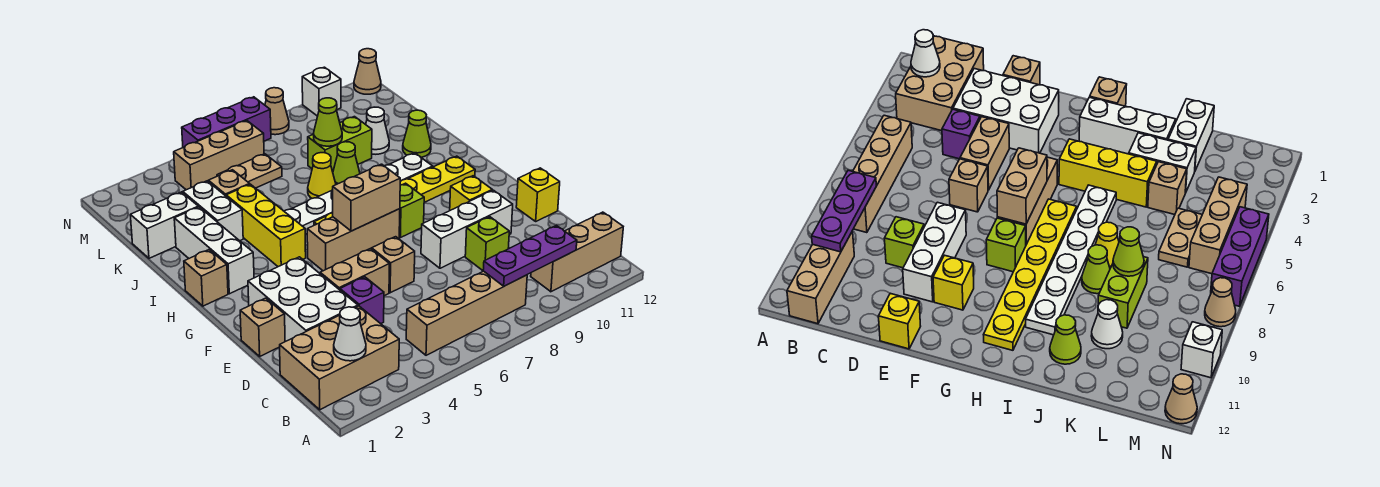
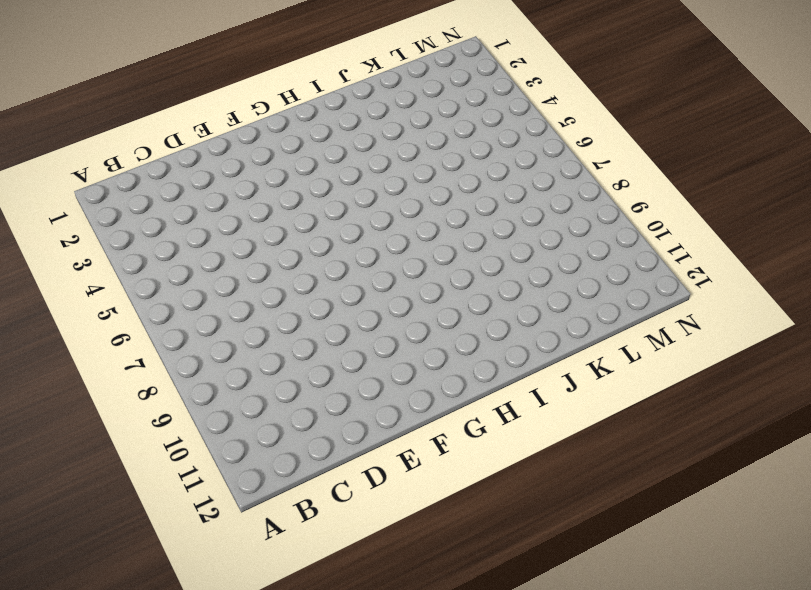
none -> tan 2x3 brick [280,306,399,410]
none -> tan 1x4 brick [406,271,527,355]
none -> tan 1x3 brick [531,212,623,292]
none -> white 2x3 brick [248,257,358,342]

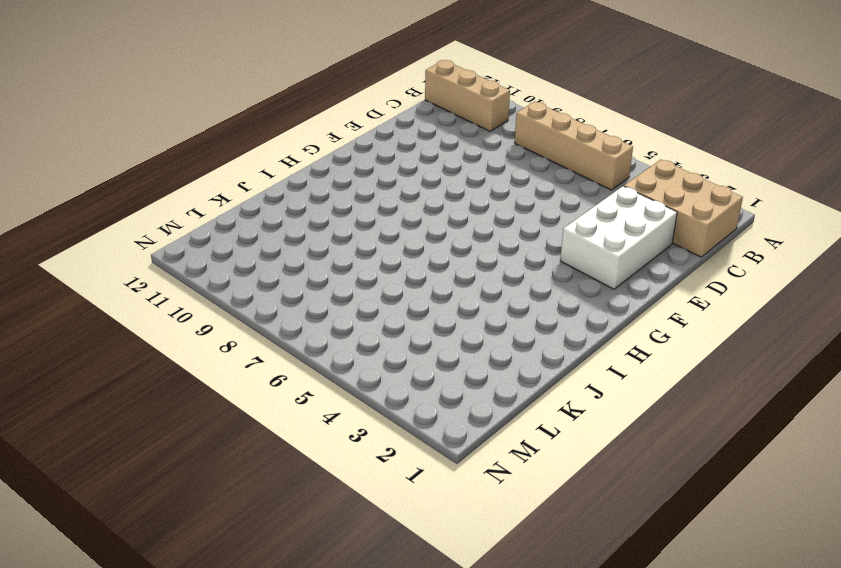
none -> purple 1x1 brick [340,277,384,324]
none -> lime 1x1 brick [465,217,509,271]
none -> tan 1x1 brick [240,298,285,356]
none -> tan 1x2 brick [320,249,389,296]

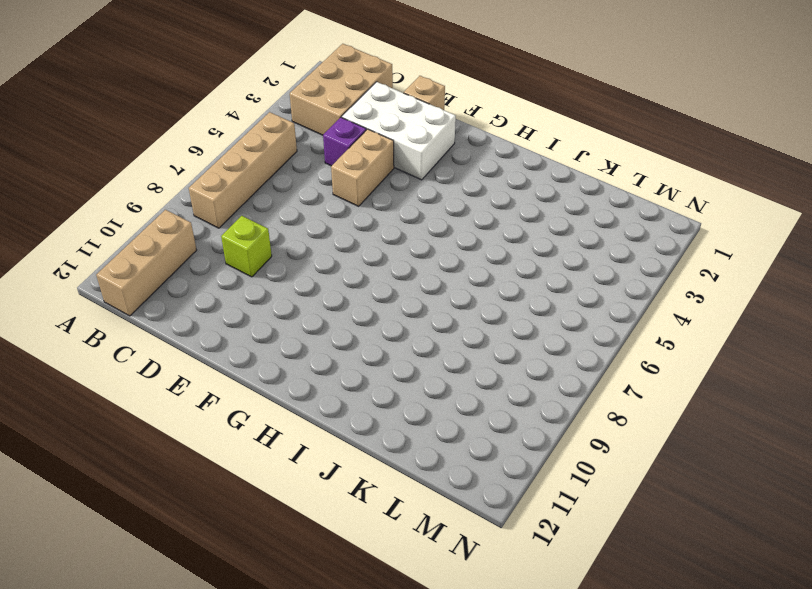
none -> tan 1x1 brick [372,237,415,293]
none -> white 1x3 brick [421,190,513,268]
none -> yellow 1x1 brick [516,168,560,221]
none -> yellow 1x1 brick [450,176,492,210]

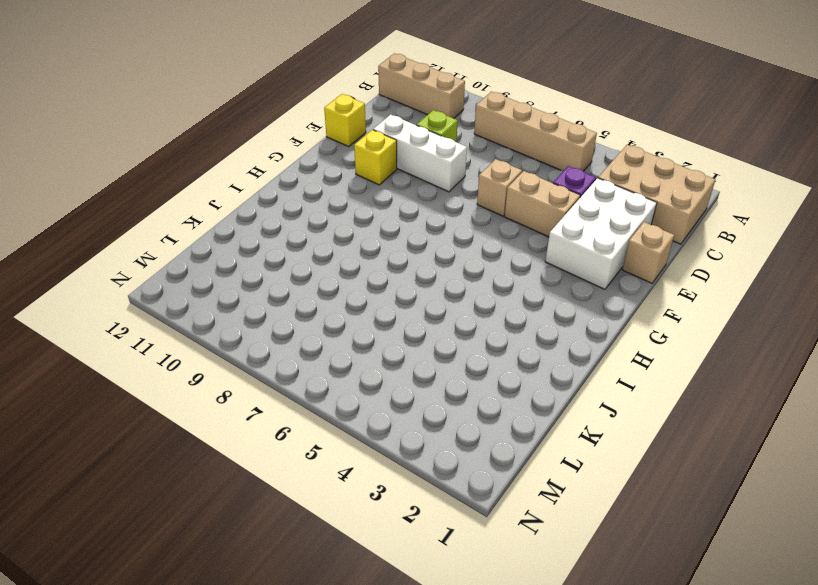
none -> tan 1x3 brick [307,209,400,271]
none -> lime 1x1 brick [399,183,424,238]
none -> tan 1x1 brick [184,250,228,306]
none -> white 1x3 brick [174,207,254,294]

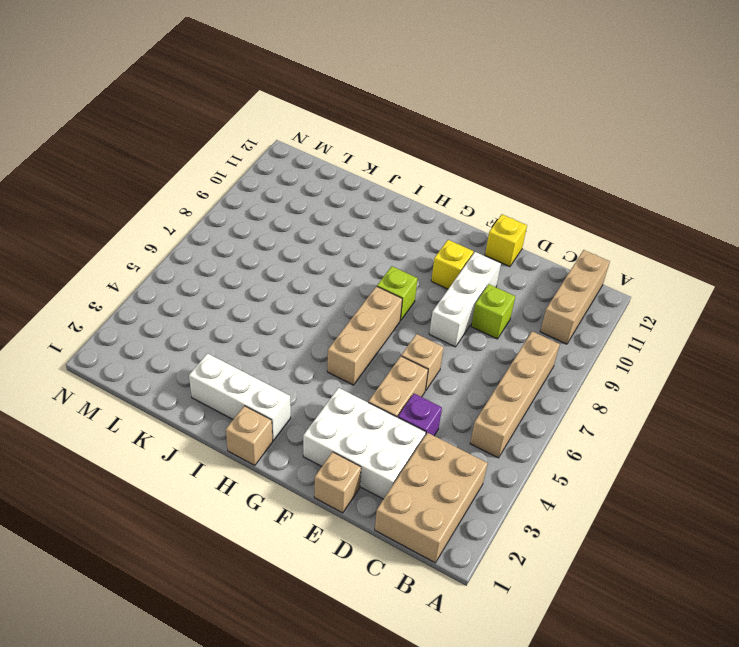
none -> yellow 1x3 brick [226,184,306,267]
none -> yellow 1x6 plate [314,156,475,225]
none -> white 1x6 plate [284,153,433,234]
none -> white 1x2 brick [183,181,243,241]

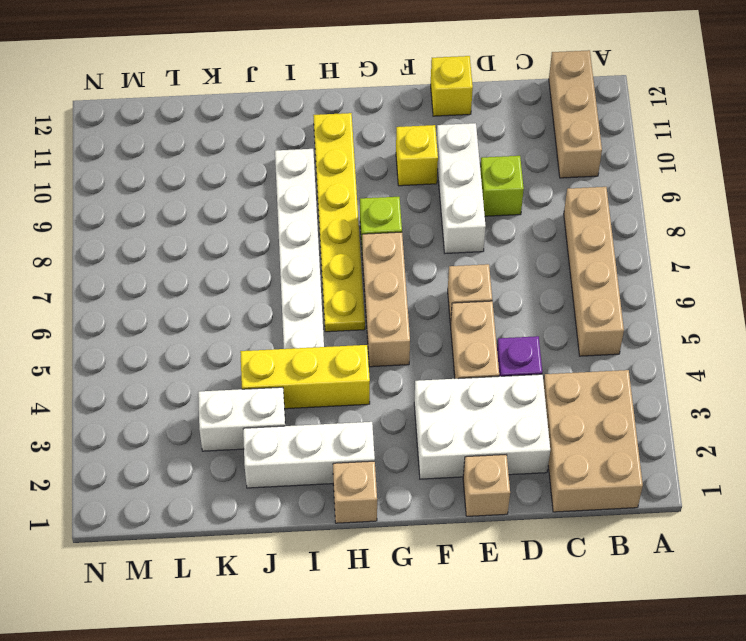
none -> yellow 1x1 cone [308,153,336,198]
none -> lime 1x1 cone [333,142,360,185]
none -> lime 1x1 cone [403,110,431,157]
none -> white 1x2 brick [130,192,198,258]

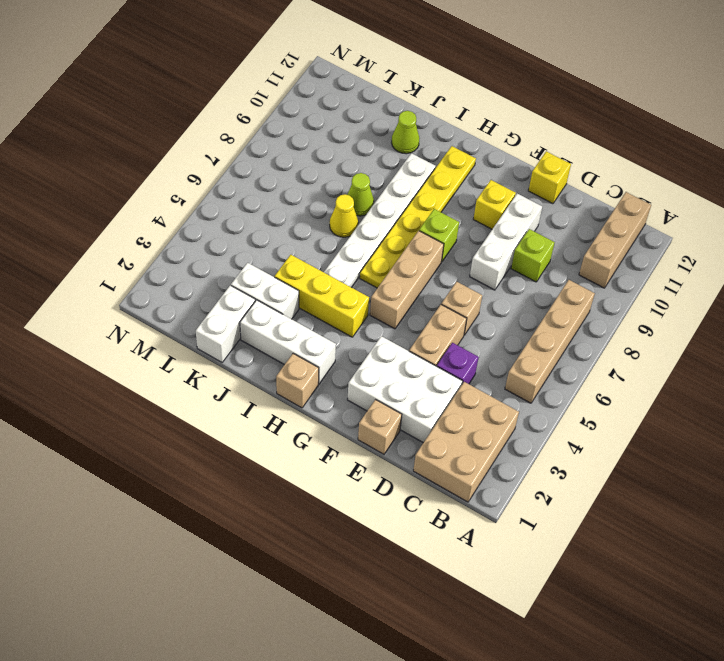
none -> tan 1x1 brick [208,170,250,196]
none -> lime 1x2 brick [308,117,372,172]
none -> white 1x1 cone [366,107,389,154]
none -> tan 1x2 plate [217,154,282,188]

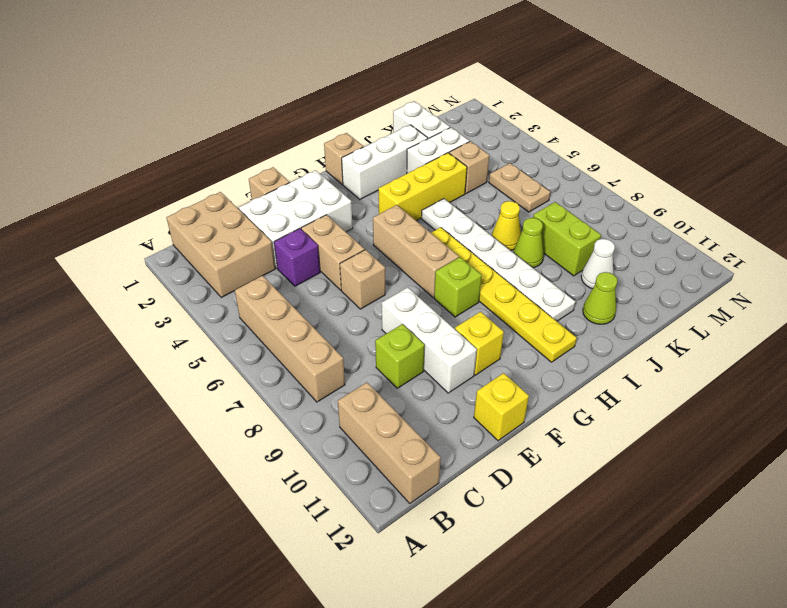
none -> tan 1x3 brick [174,121,264,190]
none -> purple 1x3 brick [182,97,271,147]
none -> tan 1x1 cone [265,88,289,135]
none -> white 1x1 brick [302,67,341,116]

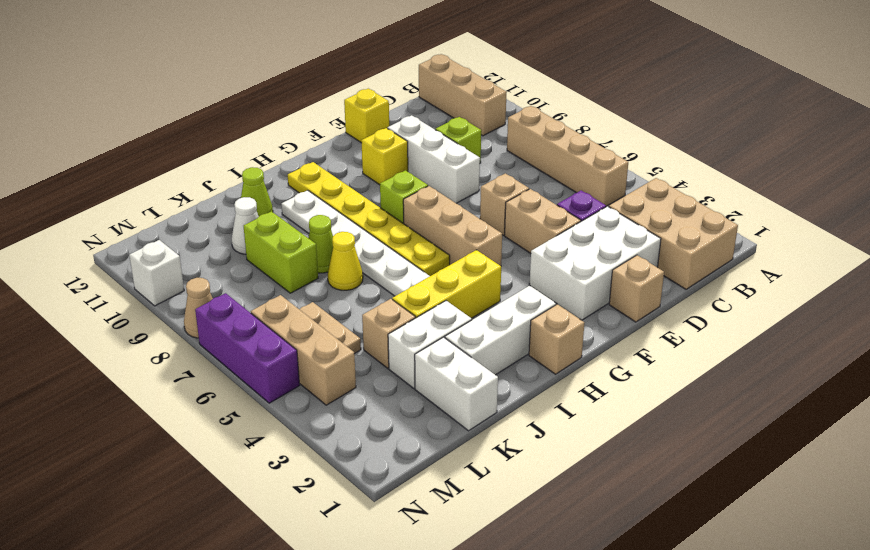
none -> tan 1x1 cone [354,49,381,94]
none -> white 1x1 cone [334,307,366,361]
none -> purple 1x3 plate [483,225,577,286]
none -> tan 1x2 brick [333,164,400,231]

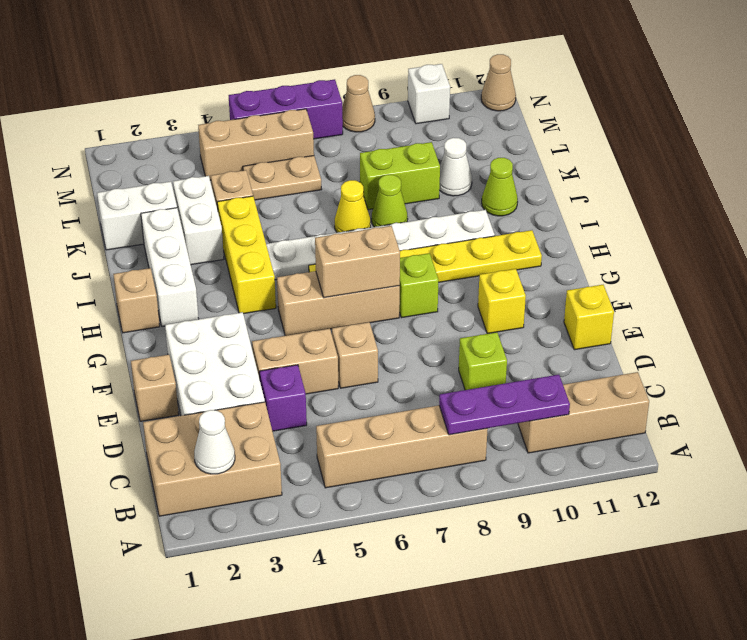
none -> white 1x3 brick [421,190,513,268]
none -> lime 1x1 cone [313,98,342,146]

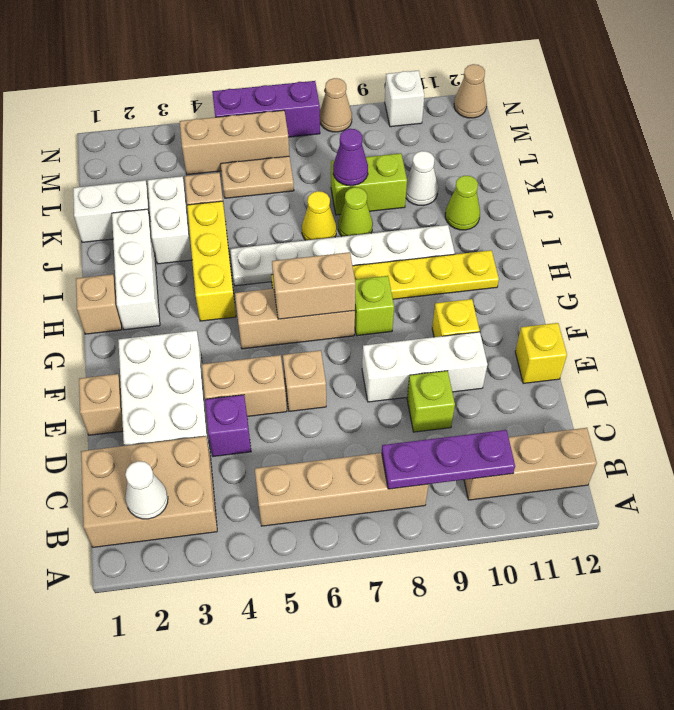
purple 1x1 cone [333,129,368,186] -> lime 1x1 cone [313,98,342,146]

